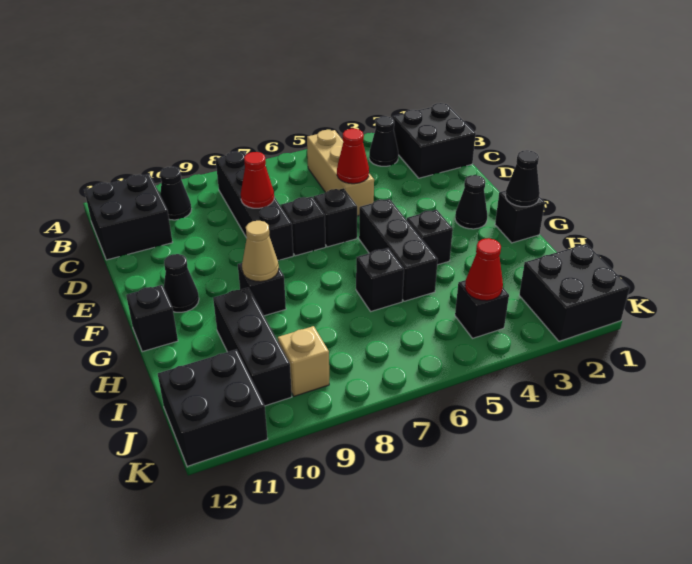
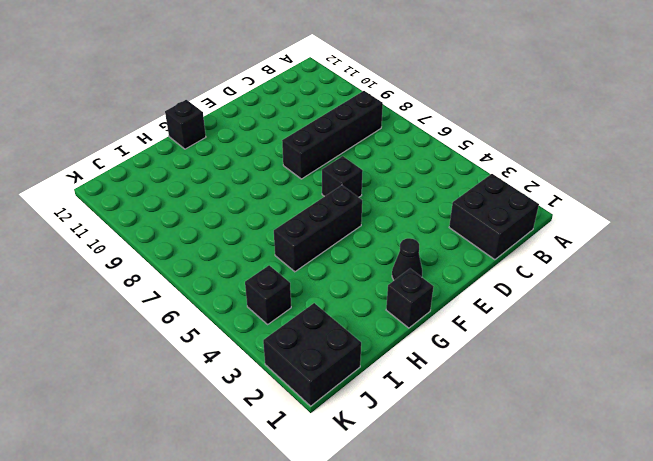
none -> black 1x1 cone [369,116,398,166]
none -> tan 1x3 brick [307,130,374,216]
none -> black 1x1 cone [160,167,192,220]

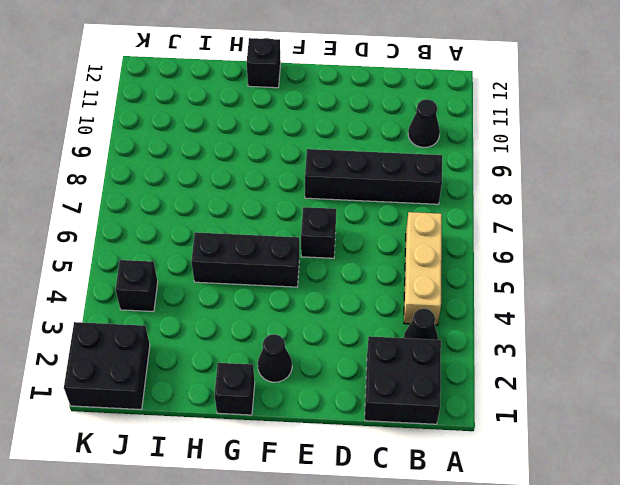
tan 1x3 brick [404,212,442,325] -> tan 1x3 brick turned to [307,130,374,216]
none -> black 2x2 brick [84,174,173,260]
none -> black 1x1 brick [281,197,326,256]
none -> black 1x1 cone [164,254,199,312]

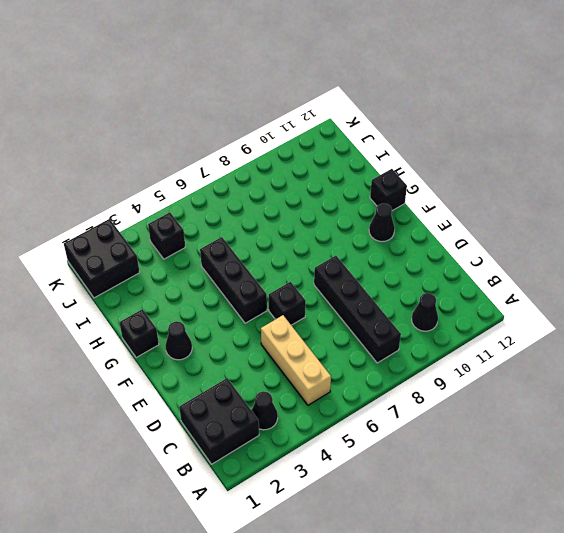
none -> black 2x2 brick [84,174,173,260]
none -> black 1x1 brick [281,197,326,256]
none -> black 1x1 brick [407,210,453,265]

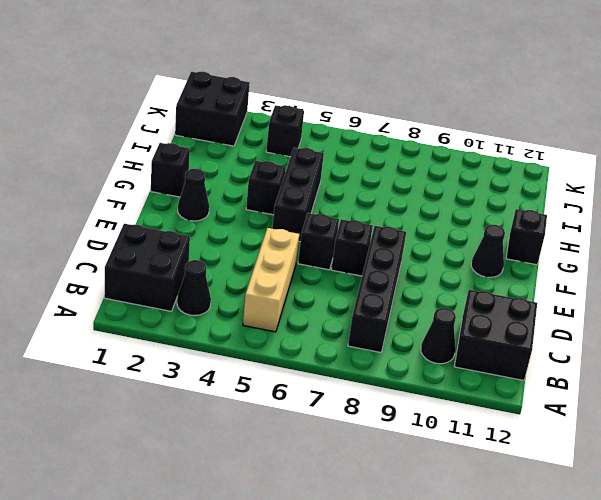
none -> black 1x1 brick [238,263,286,316]
none -> black 1x1 brick [356,248,404,311]
none -> black 1x3 brick [213,288,292,406]

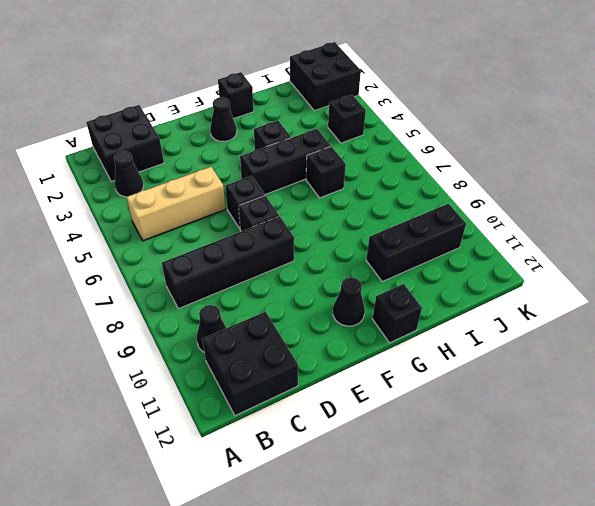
none -> black 1x1 brick [238,263,286,316]
none -> tan 1x1 brick [278,326,329,396]
none -> black 2x2 brick [158,350,268,466]

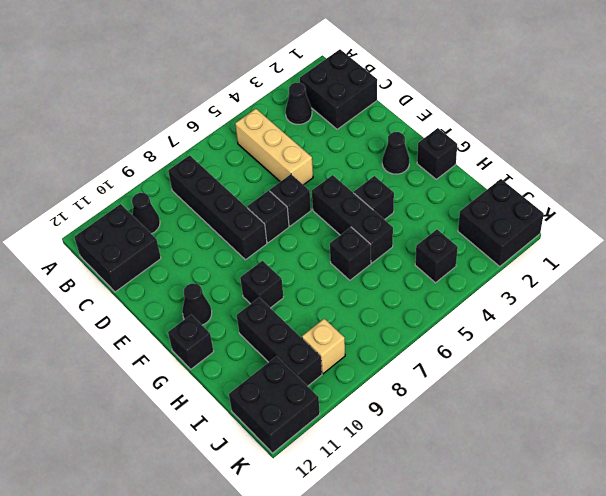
none -> red 1x1 cone [337,129,369,184]
none -> red 1x1 cone [241,152,274,208]
none -> black 1x1 cone [506,150,540,207]

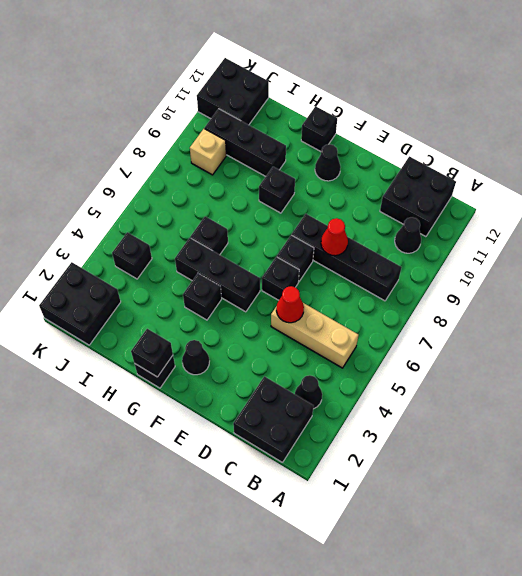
black 1x1 brick [131,329,173,377] -> black 1x1 cone [506,150,540,207]
none -> tan 1x1 cone [242,221,279,282]
none -> red 1x1 cone [465,238,503,301]

